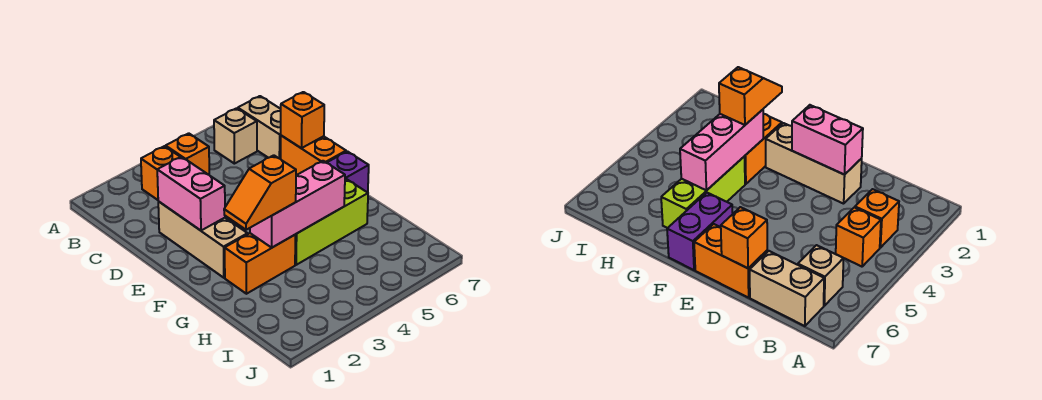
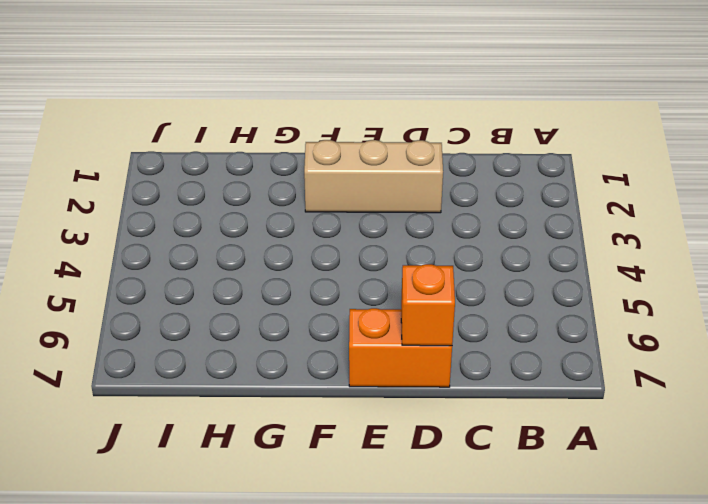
none -> orange 1x1 brick [141,146,180,200]
none -> orange 1x1 brick [166,133,209,175]
none -> tan 1x1 brick [214,108,257,164]

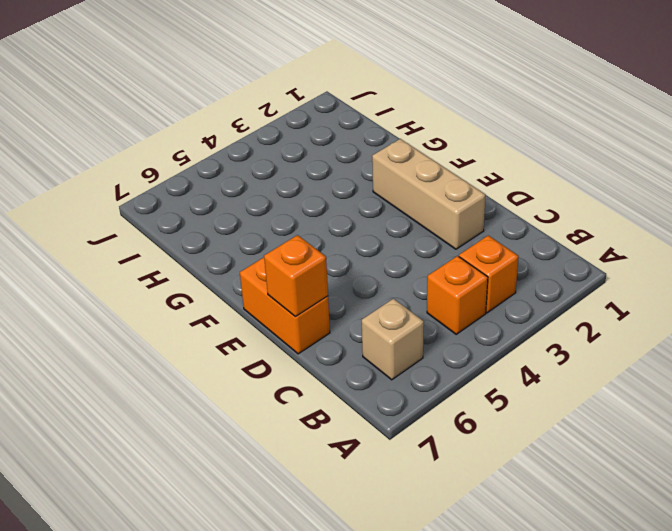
none -> tan 1x2 brick [238,96,281,159]
none -> purple 1x2 brick [327,151,369,193]
none -> orange 1x2 brick [225,233,295,294]

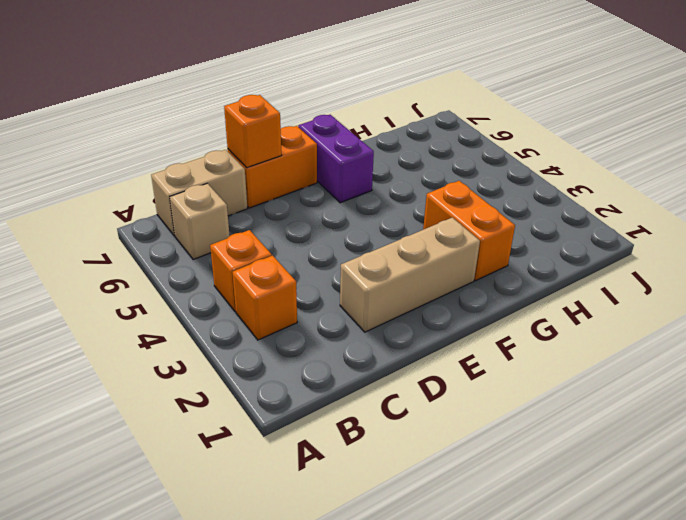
none -> lime 1x3 brick [295,179,368,265]
none -> pink 1x2 brick [157,157,225,231]
none -> pink 1x3 brick [250,161,345,248]

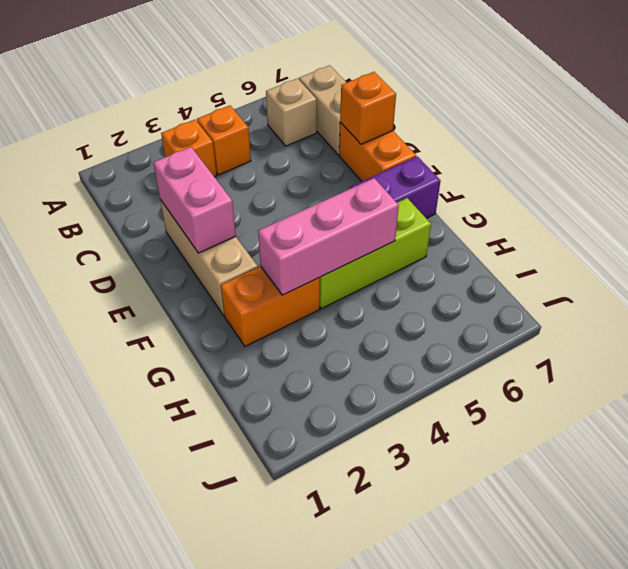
none -> orange 1x2 slope [224,155,296,230]

